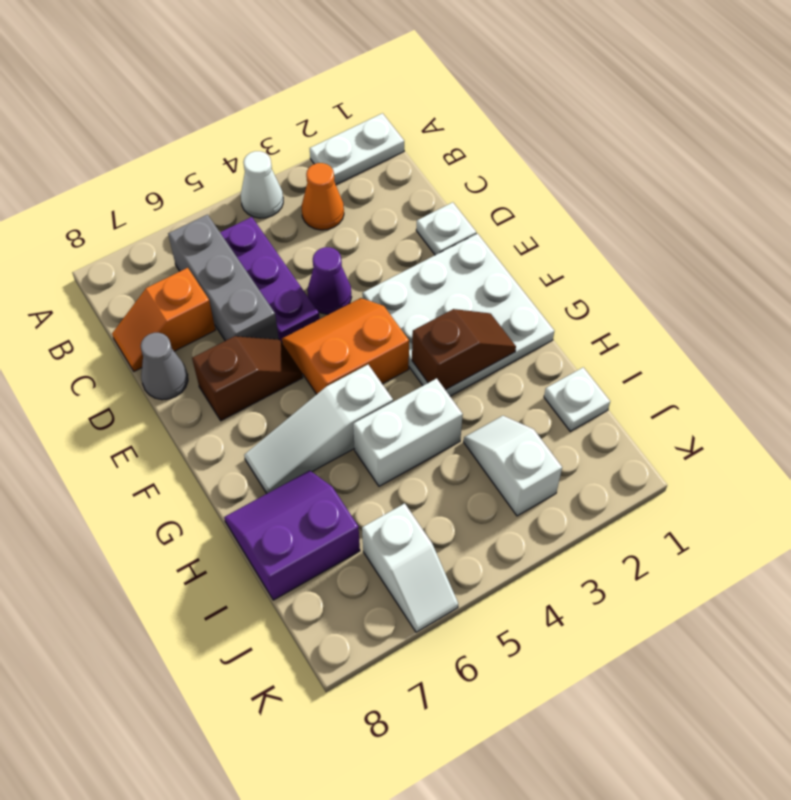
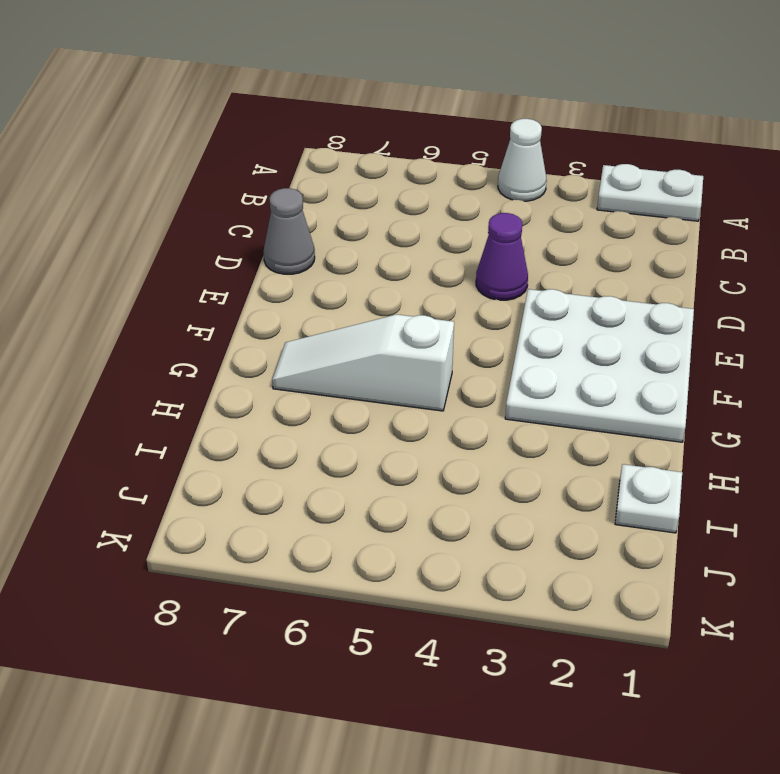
none -> orange 1x1 cone [301,163,344,230]
none -> purple 1x3 plate [220,217,320,342]
none -> grey 1x3 brick [168,215,279,341]

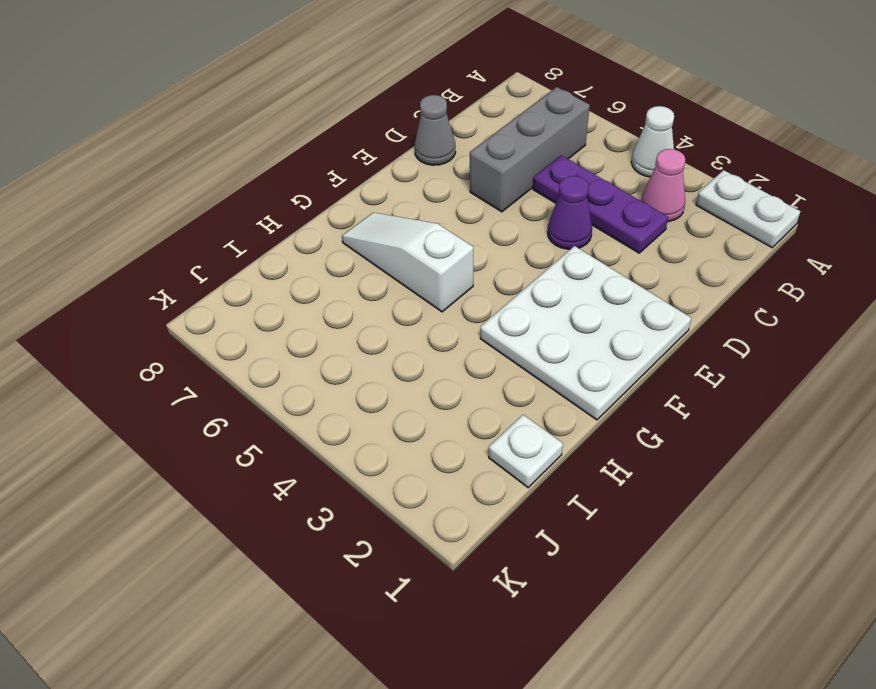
pink 1x1 cone [641,149,685,222] -> orange 1x1 cone [301,163,344,230]
purple 1x3 plate [533,155,668,253] -> purple 1x3 plate turned to [220,217,320,342]
none -> orange 1x2 slope [112,268,215,371]
none -> white 1x1 plate [416,202,476,255]
none -> orange 2x2 slope [282,298,409,394]

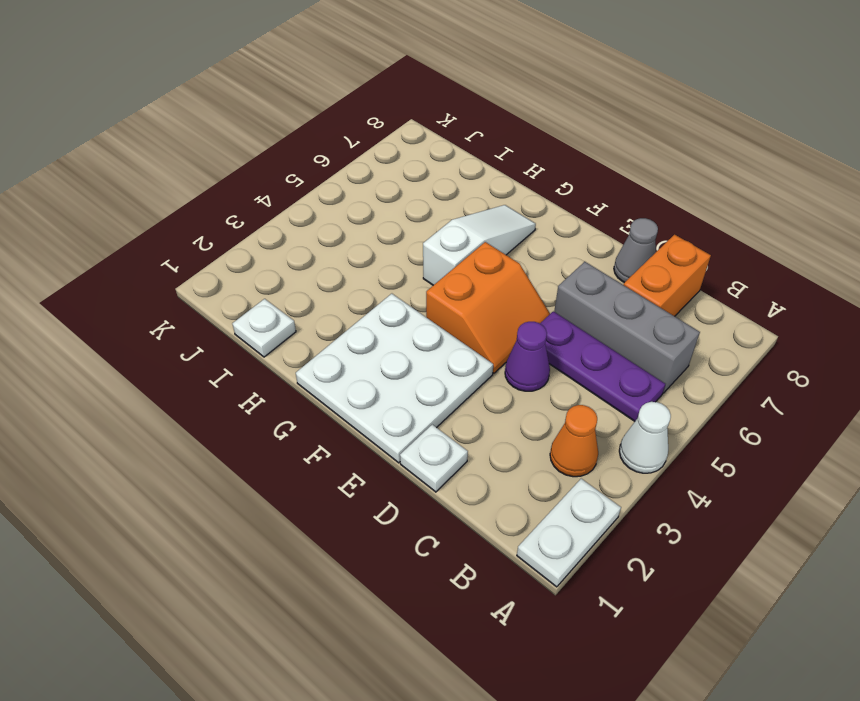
orange 1x2 brick [623,235,711,316] -> orange 1x2 slope [112,268,215,371]
none -> brown 1x2 slope [192,336,303,421]
none -> white 1x2 brick [353,378,463,486]
none -> purple 2x2 slope [224,470,360,600]

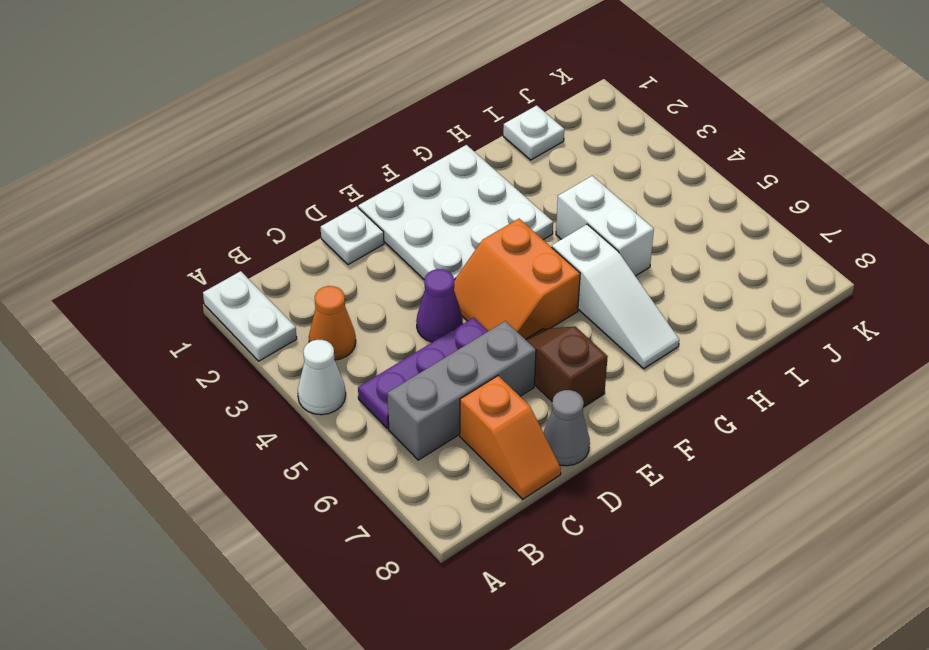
none -> purple 2x2 slope [224,470,360,600]
none -> white 1x2 slope [464,416,562,516]
none -> white 1x2 slope [362,503,458,632]

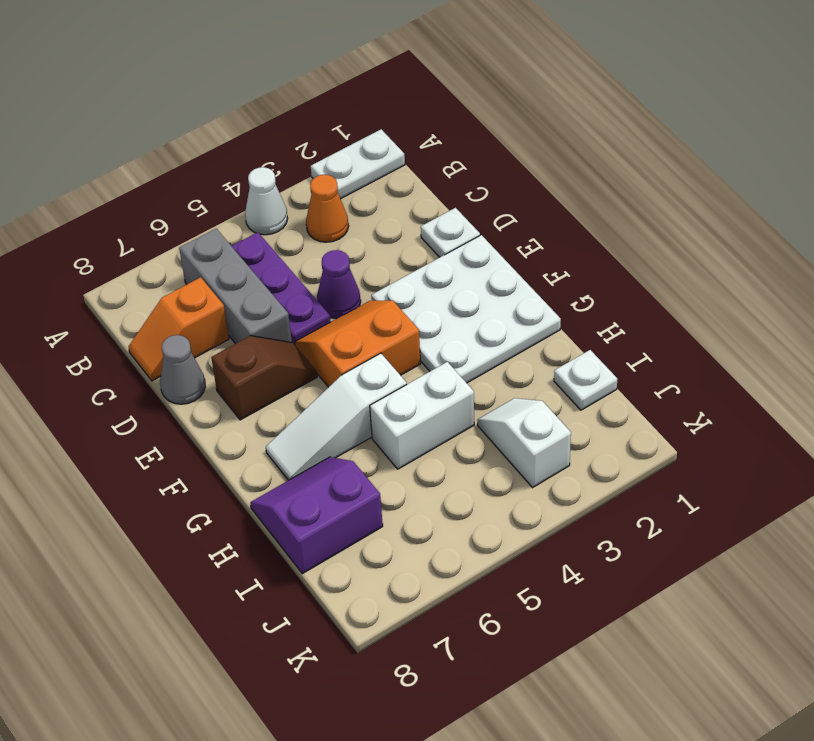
none -> white 1x2 slope [362,503,458,632]
none -> brown 1x2 slope [412,309,516,390]

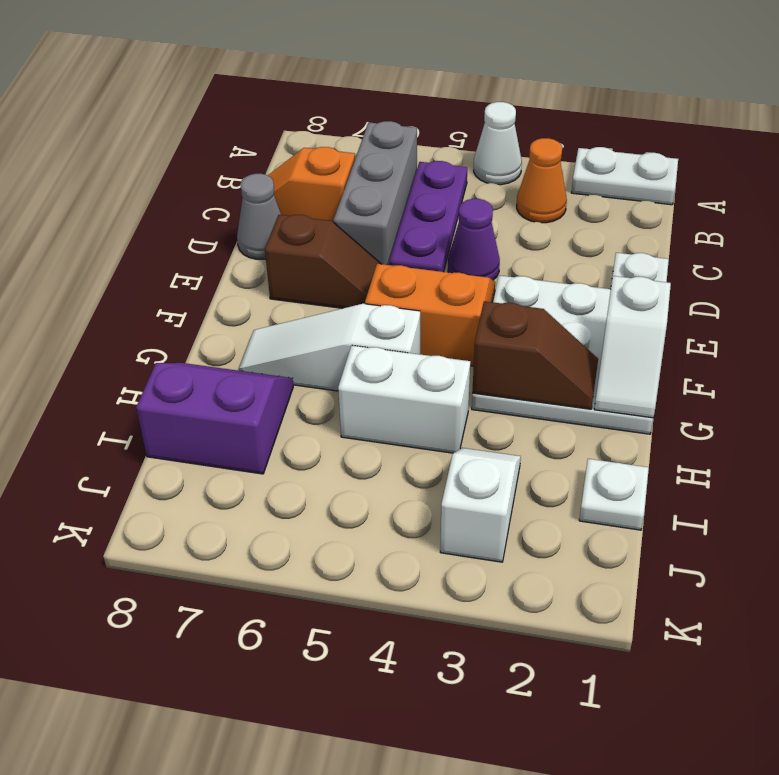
white 1x2 slope [594,276,671,418] -> white 1x2 slope moved to [362,503,458,632]

